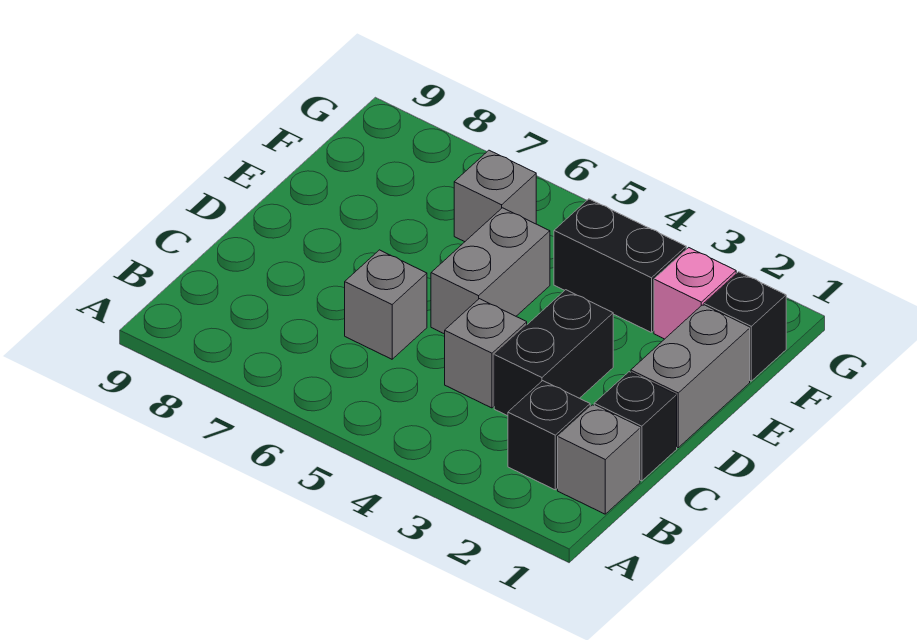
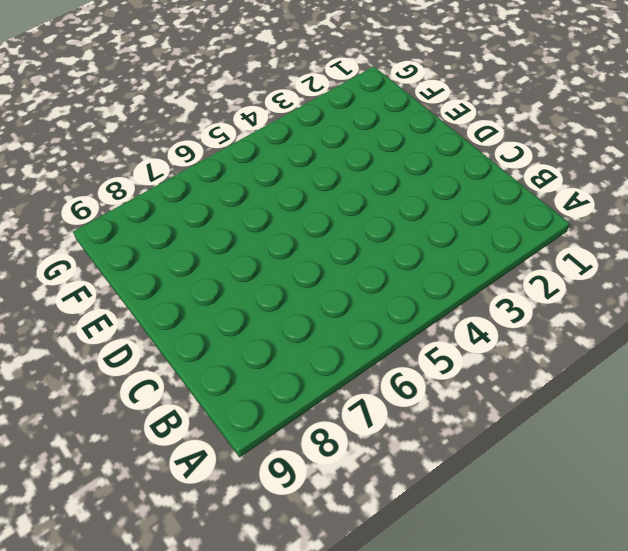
none -> grey 1x1 brick [558,405,640,514]
none -> black 1x1 brick [508,381,590,490]
none -> black 1x1 brick [594,372,677,481]

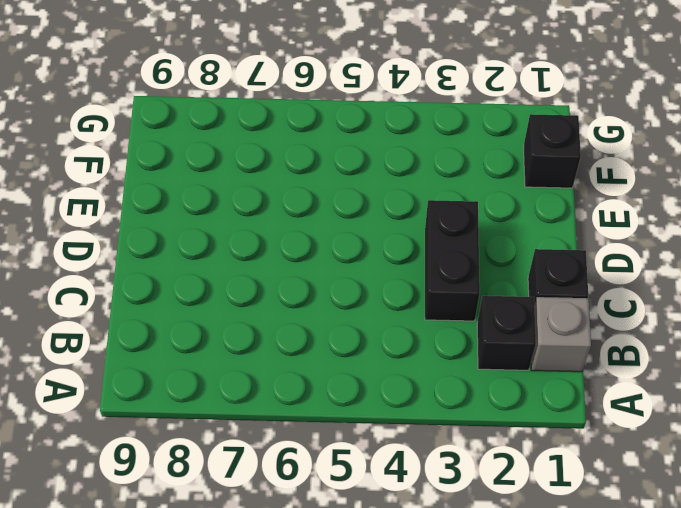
none -> grey 1x1 brick [445,299,527,408]
none -> grey 1x1 brick [345,250,427,359]
none -> grey 1x2 brick [631,305,750,448]

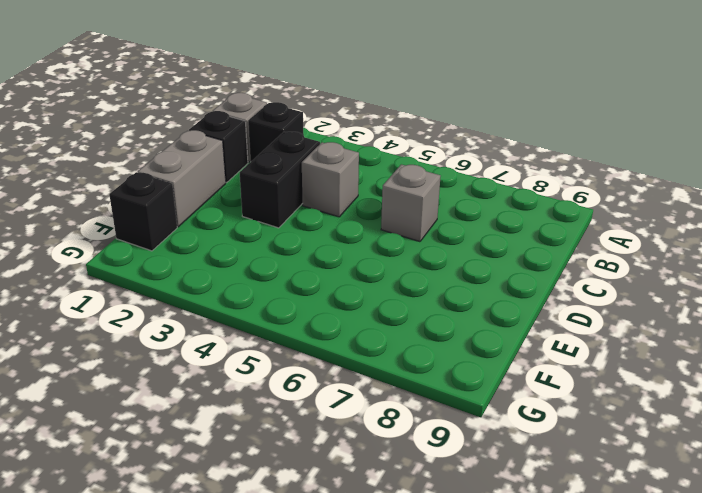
none -> grey 1x2 brick [431,208,550,334]
none -> pink 1x1 brick [654,248,736,339]
none -> black 1x2 brick [554,199,686,333]

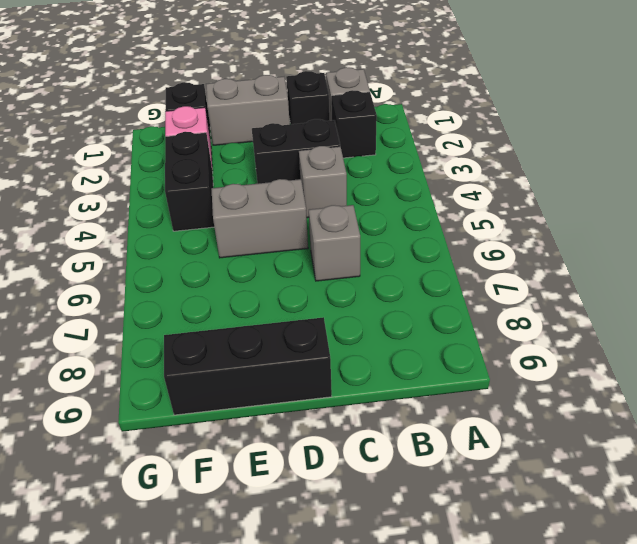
black 1x3 brick [164,317,332,415] -> none
none -> grey 1x1 brick [454,150,536,242]

